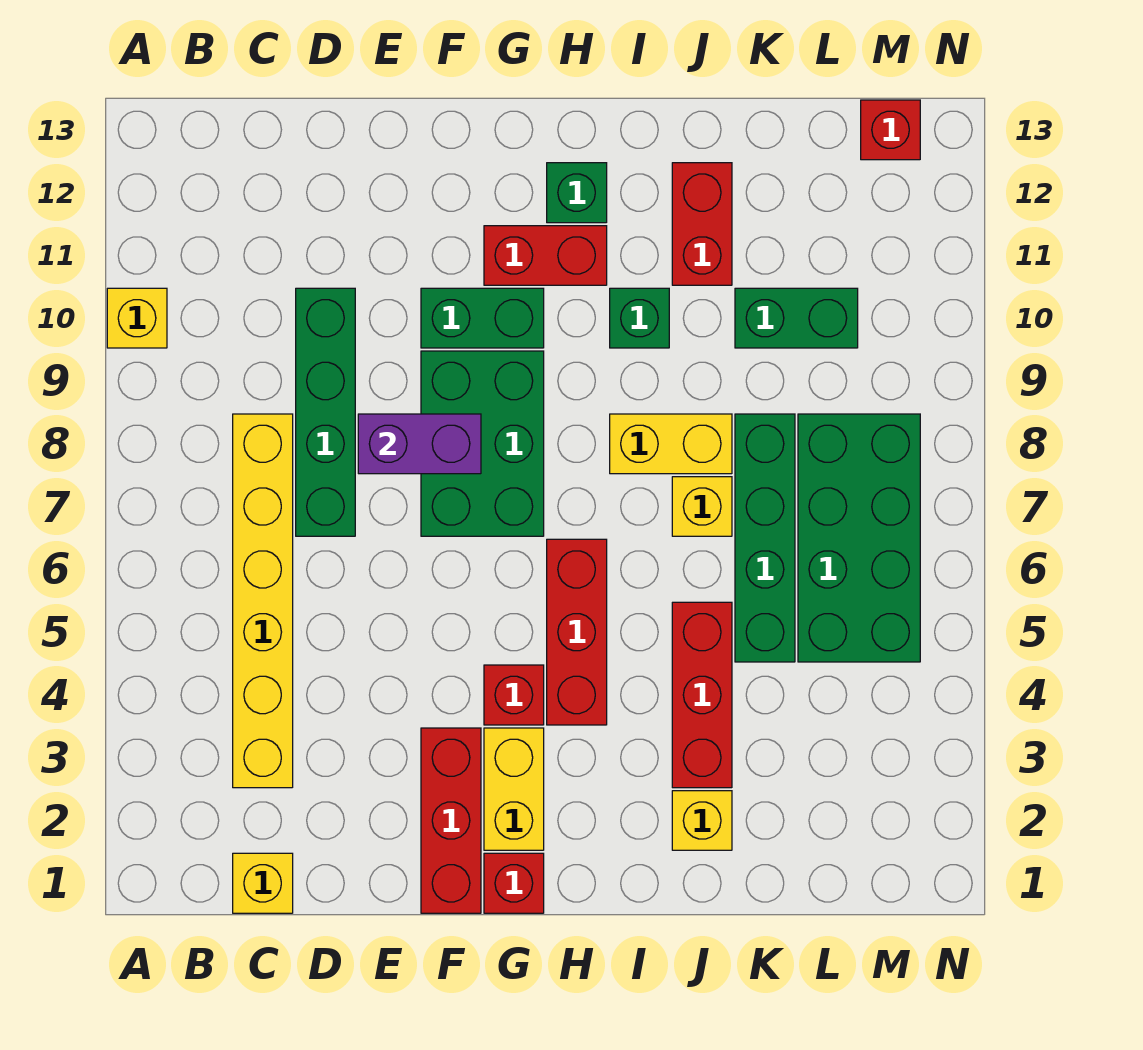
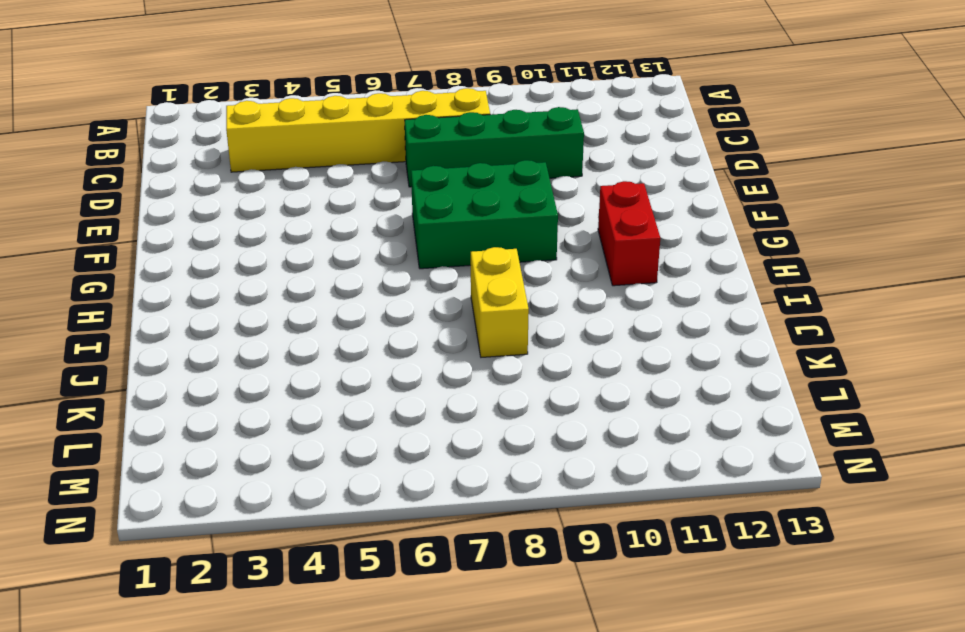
none -> yellow 1x1 brick [107,288,167,348]
none -> yellow 1x1 brick [233,853,293,913]
none -> red 1x3 brick [421,728,481,913]

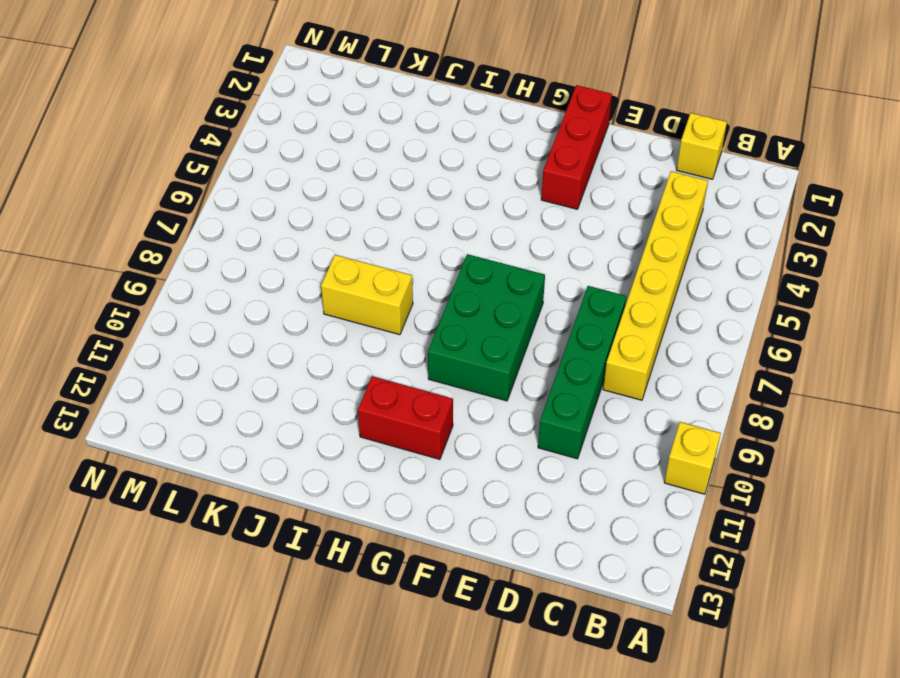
none -> green 1x2 brick [421,288,544,348]
none -> red 1x1 brick [484,853,544,913]
none -> yellow 1x2 brick [484,728,544,850]

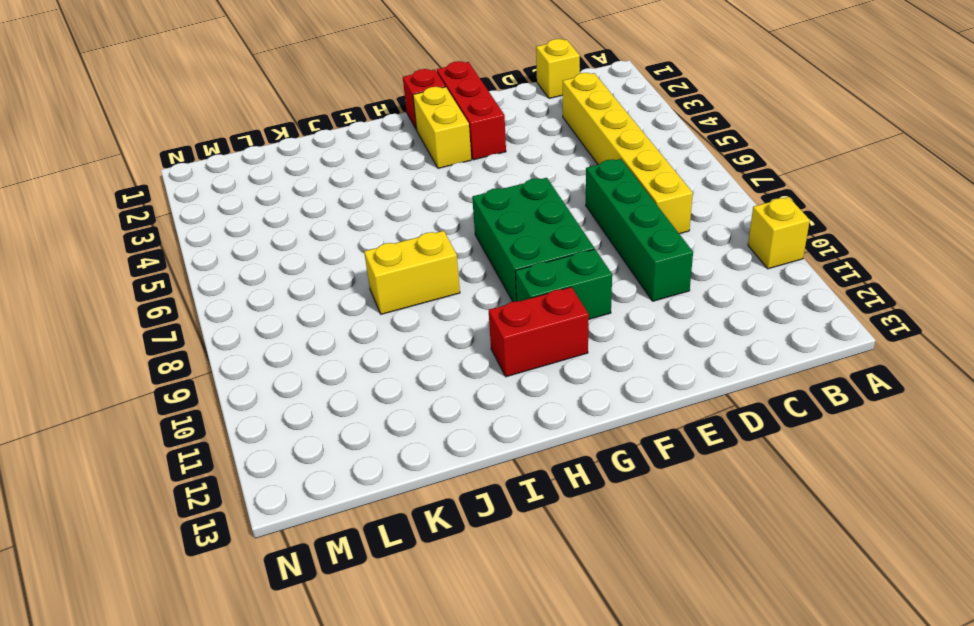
none -> red 1x1 brick [484,665,544,725]
none -> red 1x3 brick [547,539,607,725]
none -> green 1x1 brick [547,163,607,223]

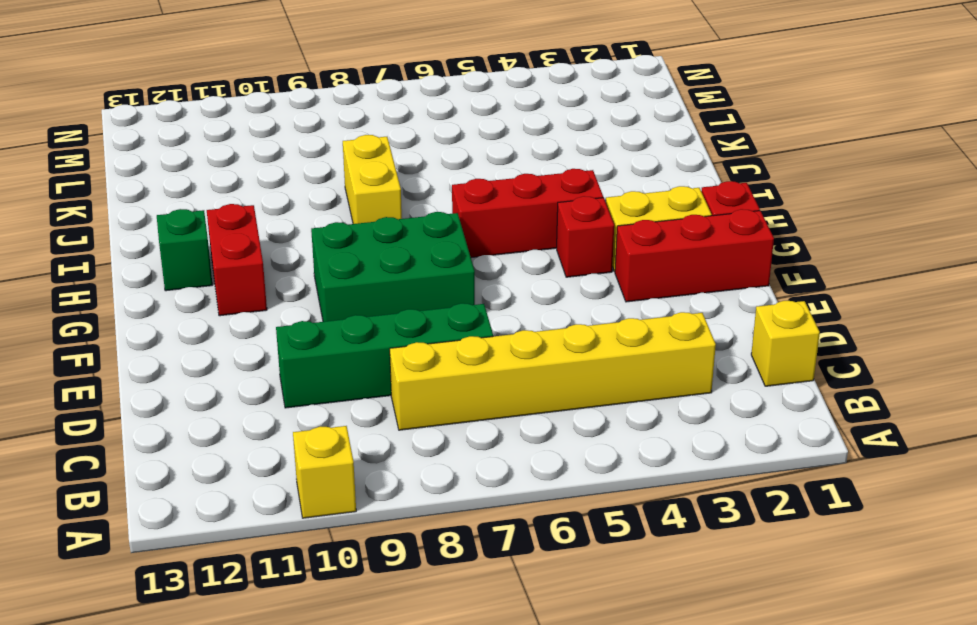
none -> green 1x2 brick [421,288,544,348]
none -> green 1x1 brick [610,288,669,348]
none -> yellow 1x1 brick [672,791,732,850]

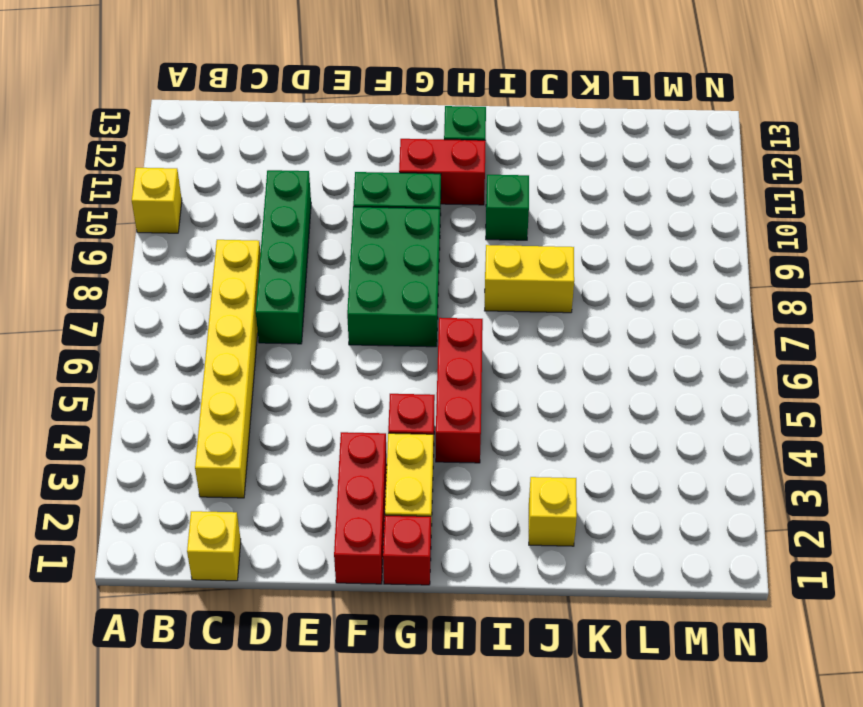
none -> red 1x3 brick [672,602,732,788]
none -> yellow 1x1 brick [672,477,732,536]
none -> red 1x2 brick [672,163,732,285]

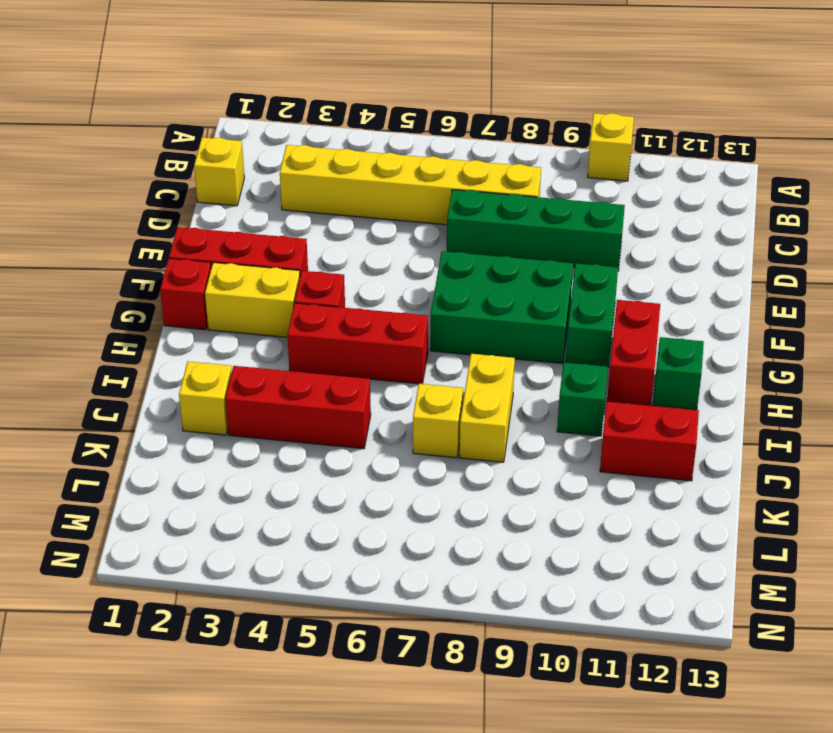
none -> green 1x4 brick [735,414,795,662]
none -> green 1x2 brick [735,288,858,348]
none -> green 2x4 brick [798,414,920,662]

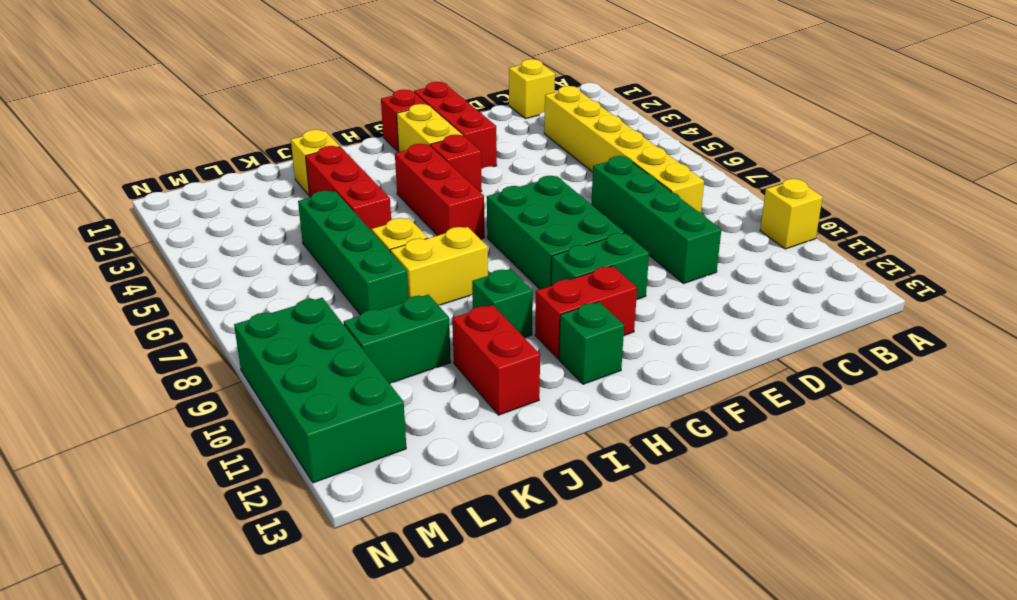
green 2x4 brick [234,298,406,483] -> green 2x4 brick moved to [798,414,920,662]
none -> red 1x1 brick [861,100,920,160]
none -> purple 1x2 brick [358,414,481,474]

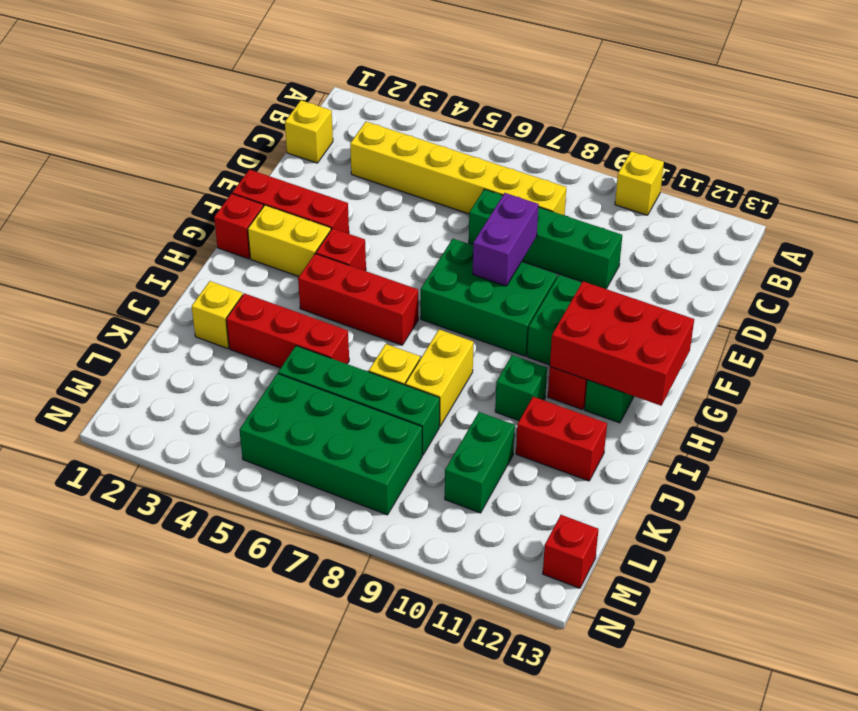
red 2x3 brick [550,281,694,406] -> none

